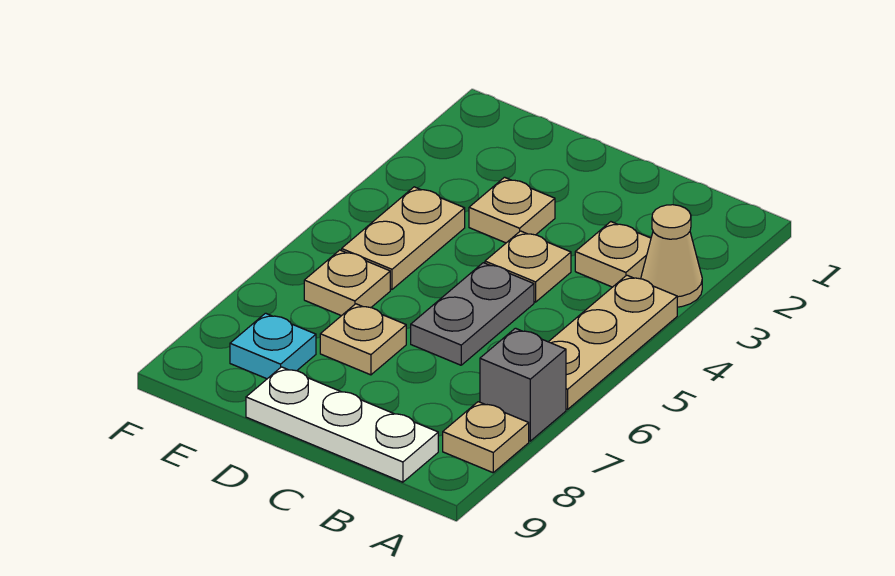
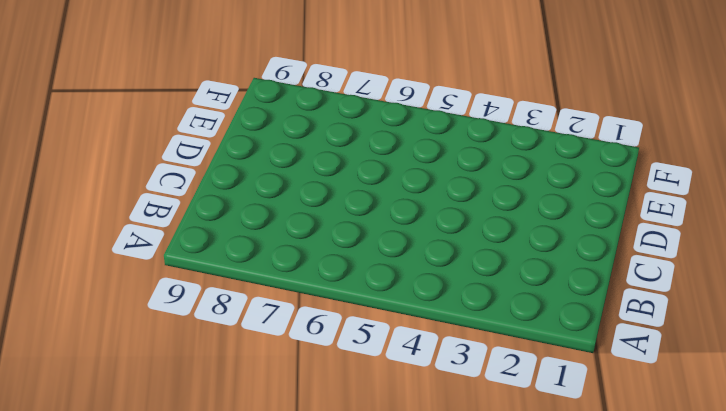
none -> tan 1x1 cone [641,205,702,307]
none -> tan 1x3 plate [549,275,677,409]
none -> grey 1x1 brick [480,328,566,441]

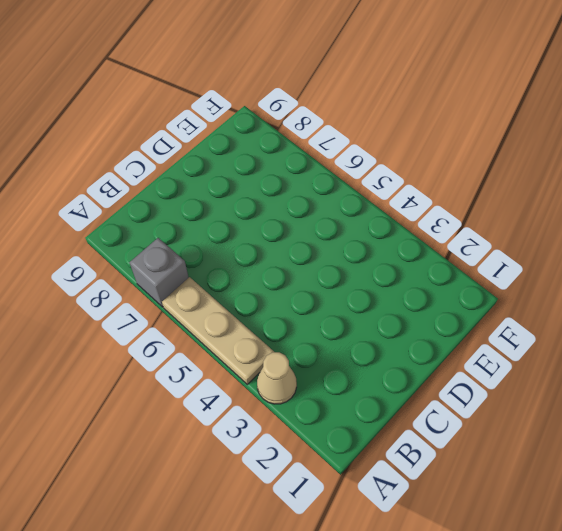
none -> tan 1x1 plate [443,402,529,473]
none -> tan 1x1 plate [575,222,651,287]
none -> white 1x3 plate [246,367,438,482]

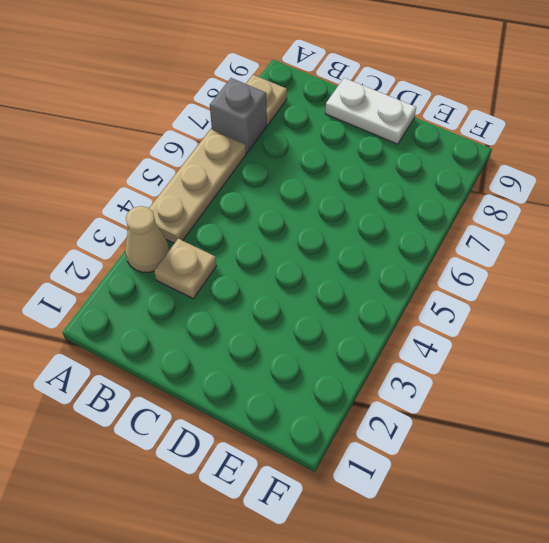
white 1x2 plate [325,78,416,144] -> white 1x3 plate [246,367,438,482]
none -> tan 1x1 plate [485,231,571,302]
none -> grey 1x2 plate [411,263,534,365]
none -> tan 1x1 plate [469,177,555,243]

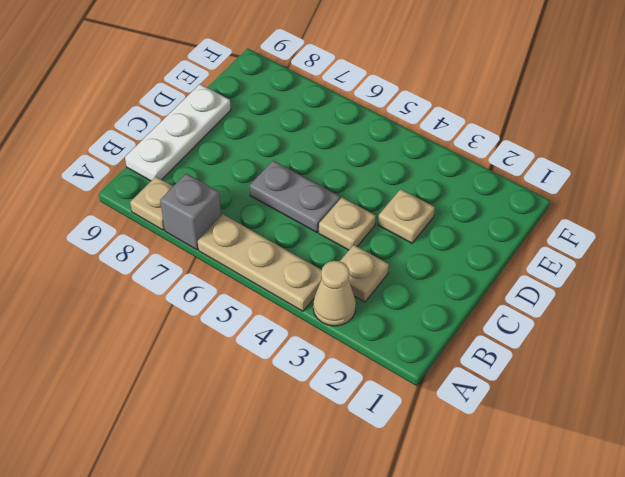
none -> tan 1x1 plate [320,304,406,375]
none -> tan 1x2 plate [342,187,465,289]
none -> tan 1x1 plate [304,250,390,316]

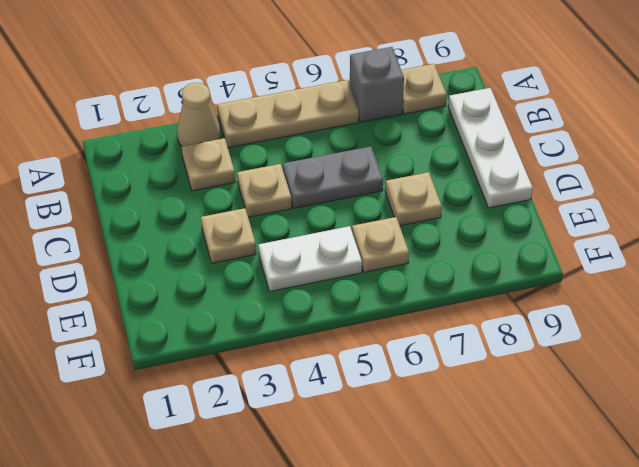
white 1x2 plate [259,226,362,291] -> tan 1x2 plate [342,187,465,289]
none -> cyan 1x1 plate [230,313,316,379]

